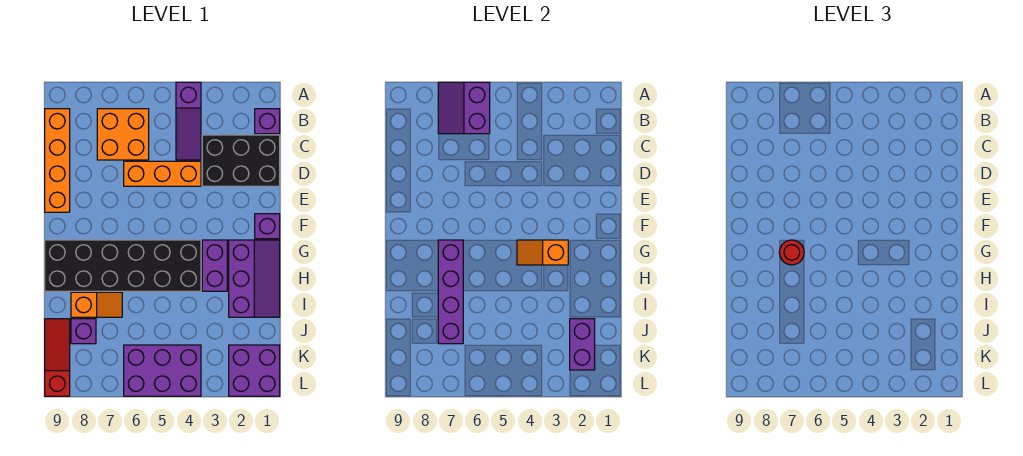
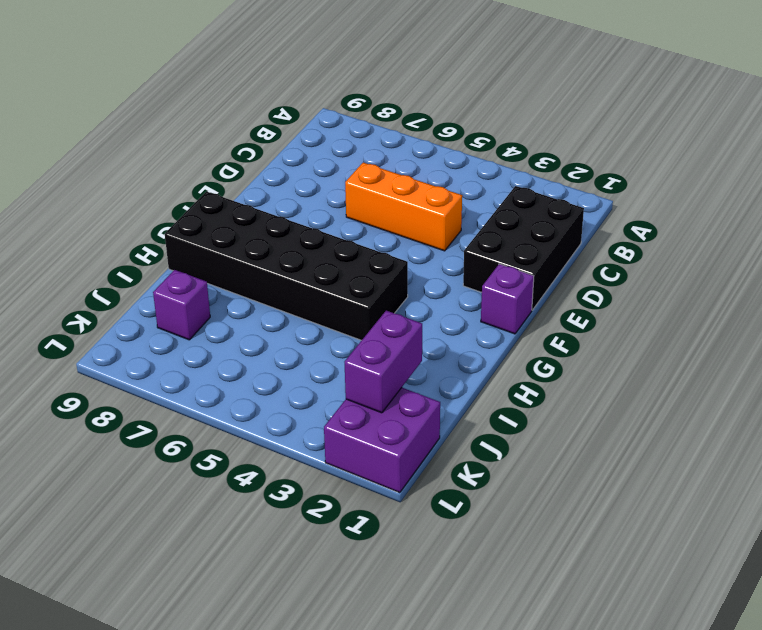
black 2x3 brick [463,186,584,310] -> black 2x3 brick turned to [202,135,280,186]
none -> purple 1x3 slope [176,82,201,160]
none -> purple 1x1 brick [255,109,280,134]
none -> orange 2x2 brick [97,109,149,160]

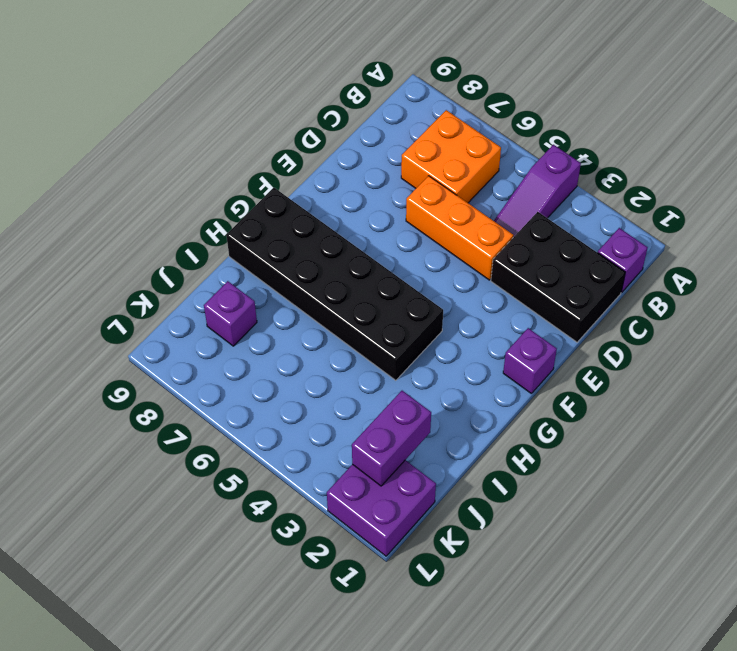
none -> orange 1x4 brick [45,109,70,212]
none -> purple 2x3 slope [229,240,280,317]
none -> purple 1x2 brick [202,240,227,291]

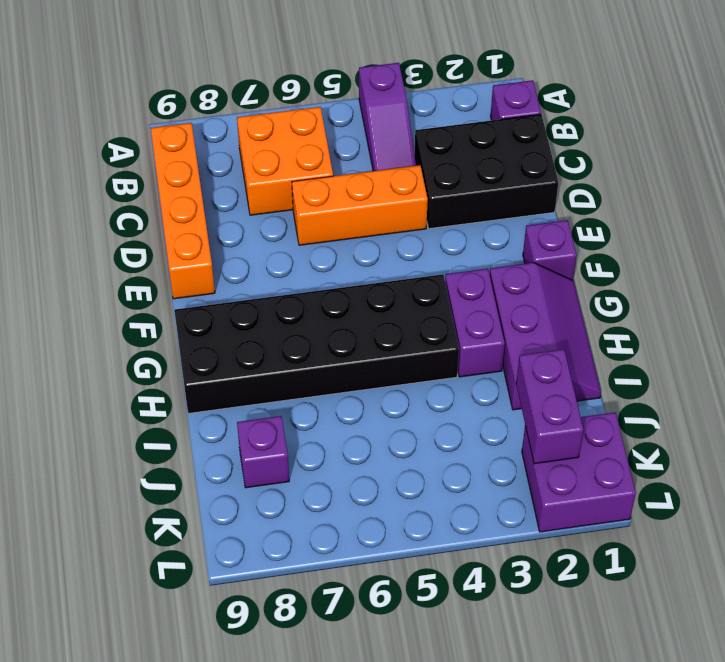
none -> orange 1x2 slope [71,292,122,317]
none -> red 1x3 slope [45,319,70,396]
none -> purple 2x3 brick [124,345,201,396]

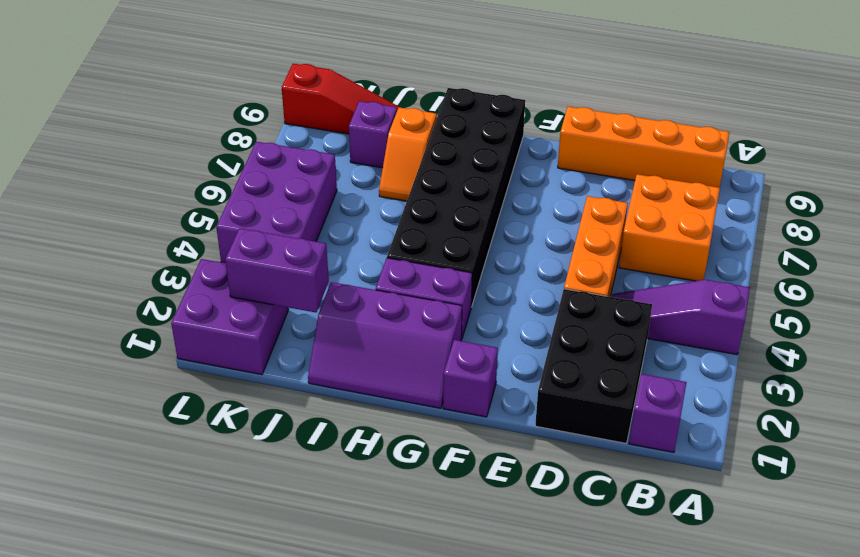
none -> purple 2x2 slope [438,82,490,134]
none -> orange 1x2 slope [517,240,568,265]
none -> purple 1x4 brick [438,240,463,344]

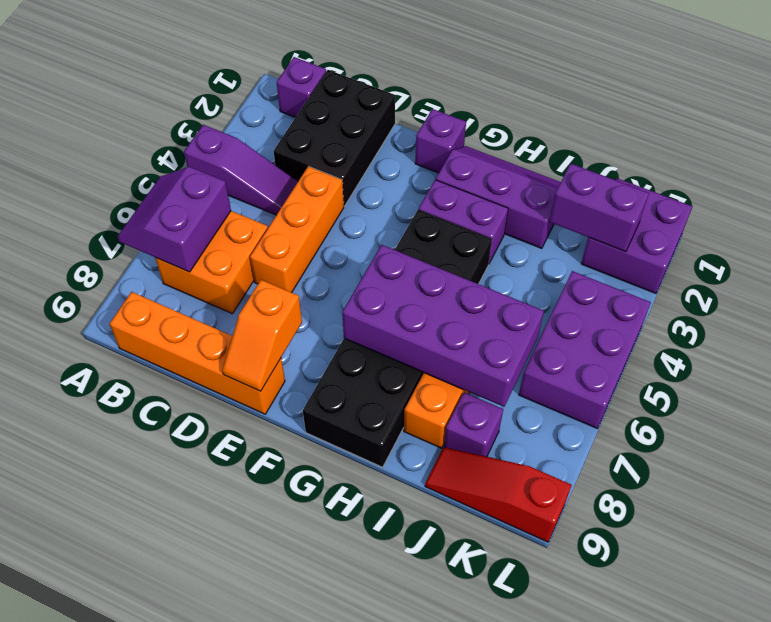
purple 2x2 slope [118,167,231,272] -> purple 2x2 slope turned to [438,82,490,134]
orange 1x2 slope [222,280,302,391] -> orange 1x2 slope moved to [517,240,568,265]
purple 2x4 brick [342,245,544,407] -> purple 1x4 brick [438,240,463,344]
none -> red 1x1 round brick [779,240,804,265]

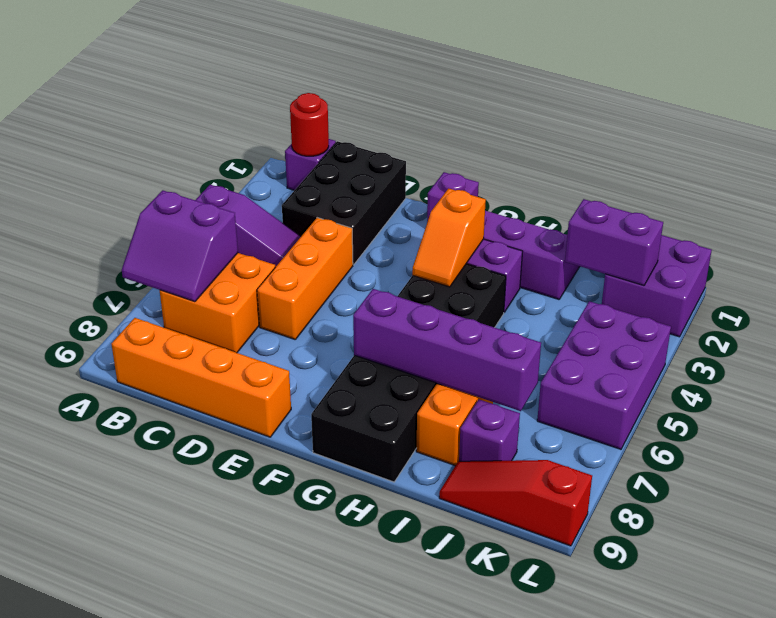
red 1x1 round brick [290,93,329,156] -> red 1x1 round brick moved to [779,240,804,265]

